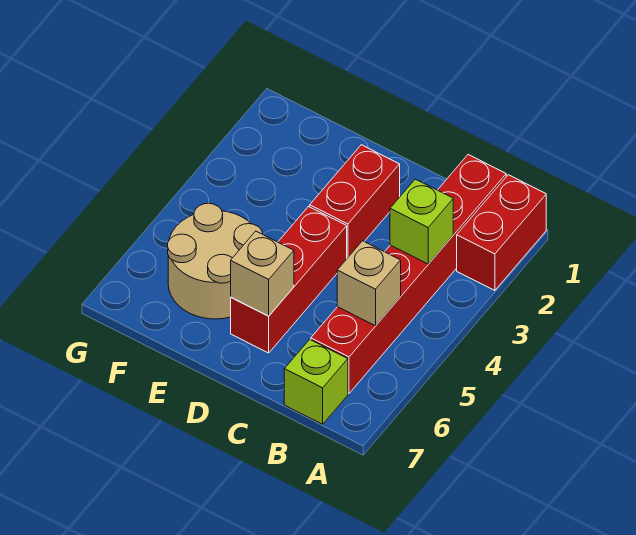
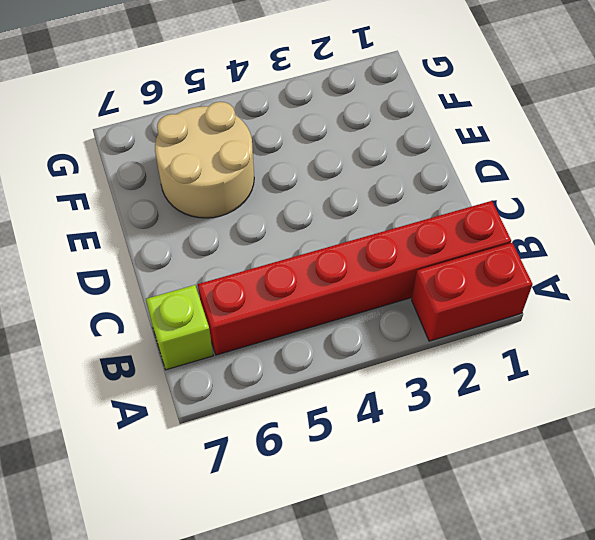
none -> red 1x2 brick [310,145,400,258]
none -> red 1x3 brick [231,207,347,353]

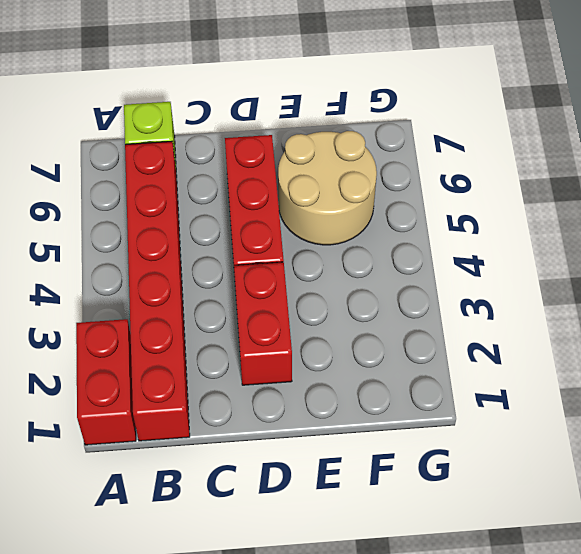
none -> lime 1x1 brick [390,179,453,264]
none -> tan 1x1 brick [337,241,401,326]

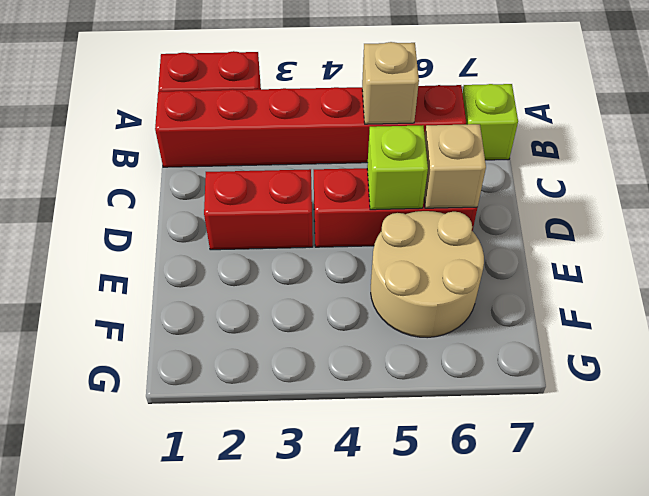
lime 1x1 brick [367,125,428,210] -> lime 1x1 brick moved to [390,179,453,264]

